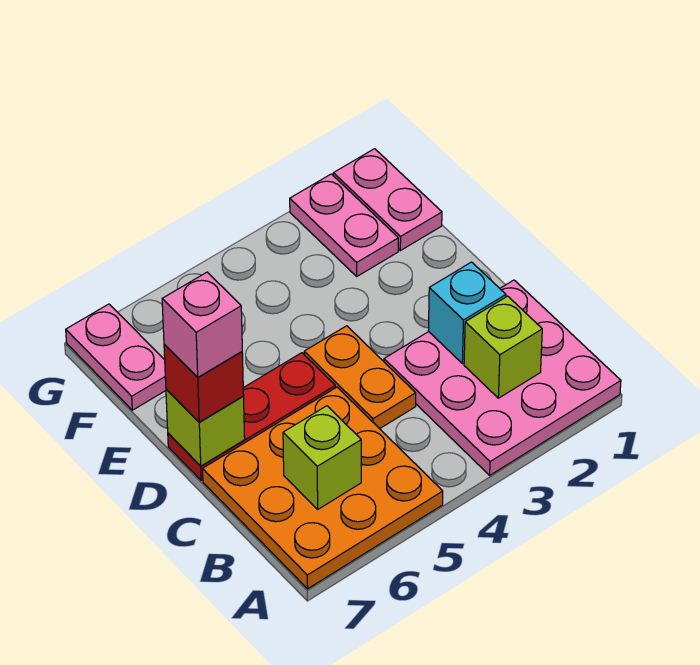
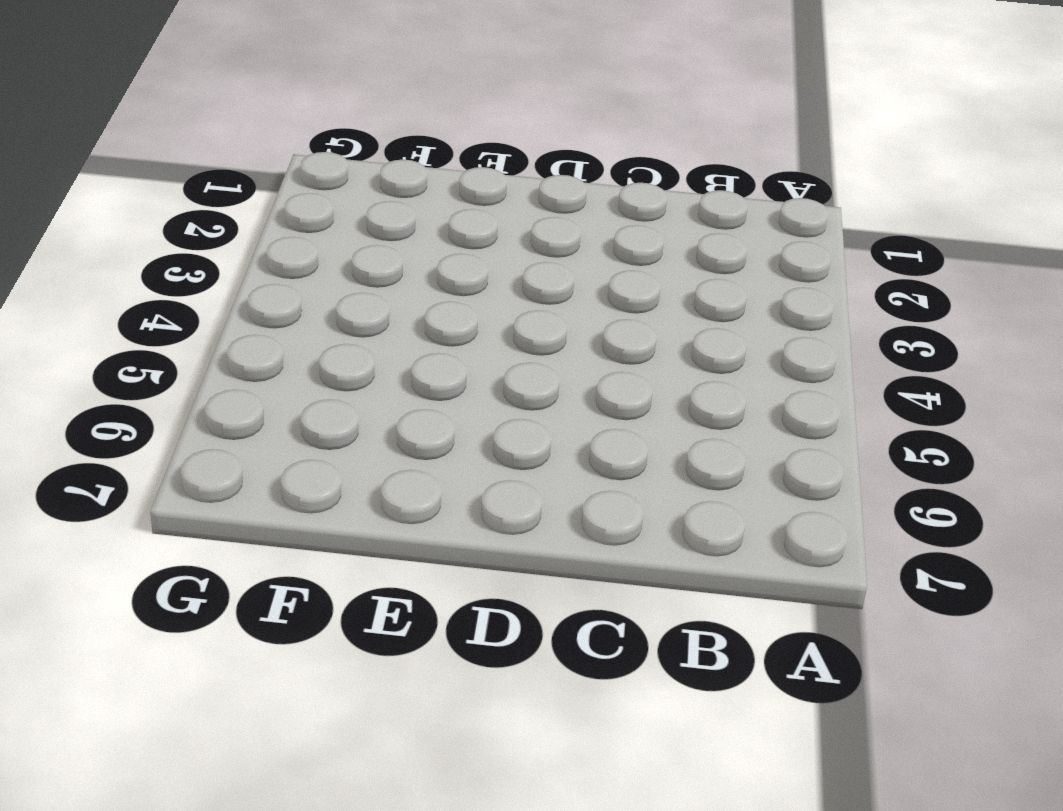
none -> pink 3x3 plate [384,280,621,475]
none -> orange 3x3 plate [203,387,443,589]
none -> orange 1x2 plate [304,326,416,429]

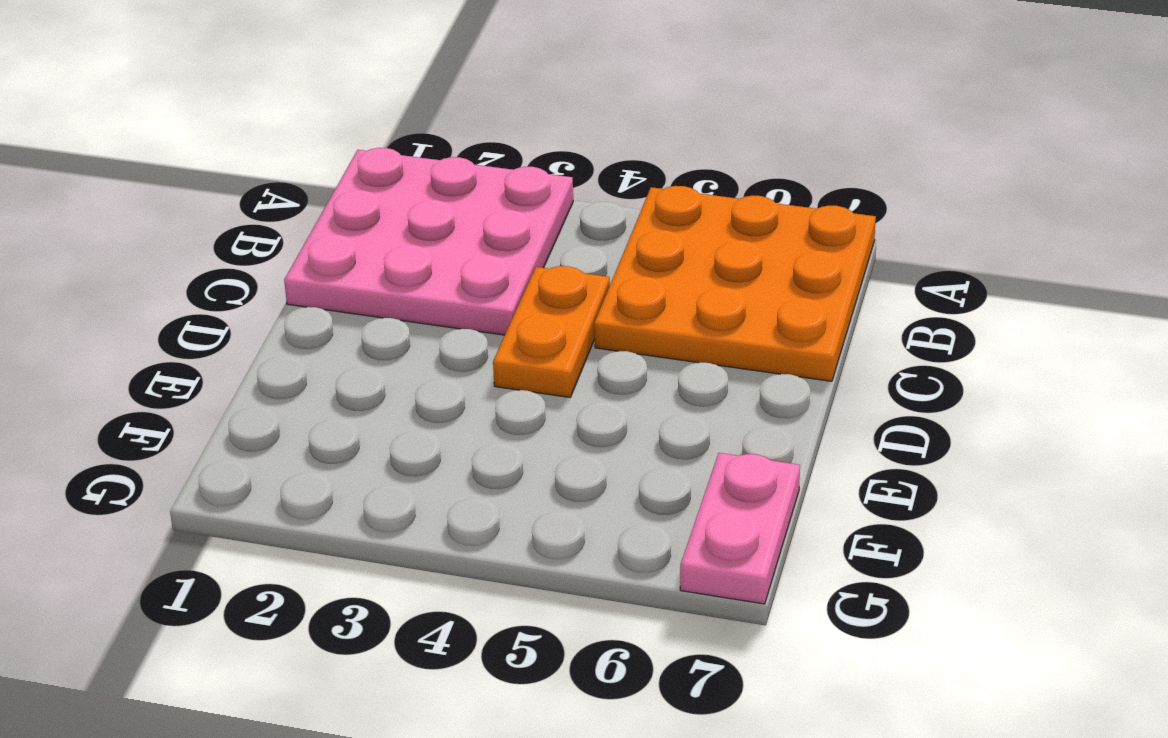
none -> red 1x3 plate [168,353,335,480]
none -> pink 1x2 plate [333,149,442,251]
none -> pink 1x2 plate [290,174,398,276]

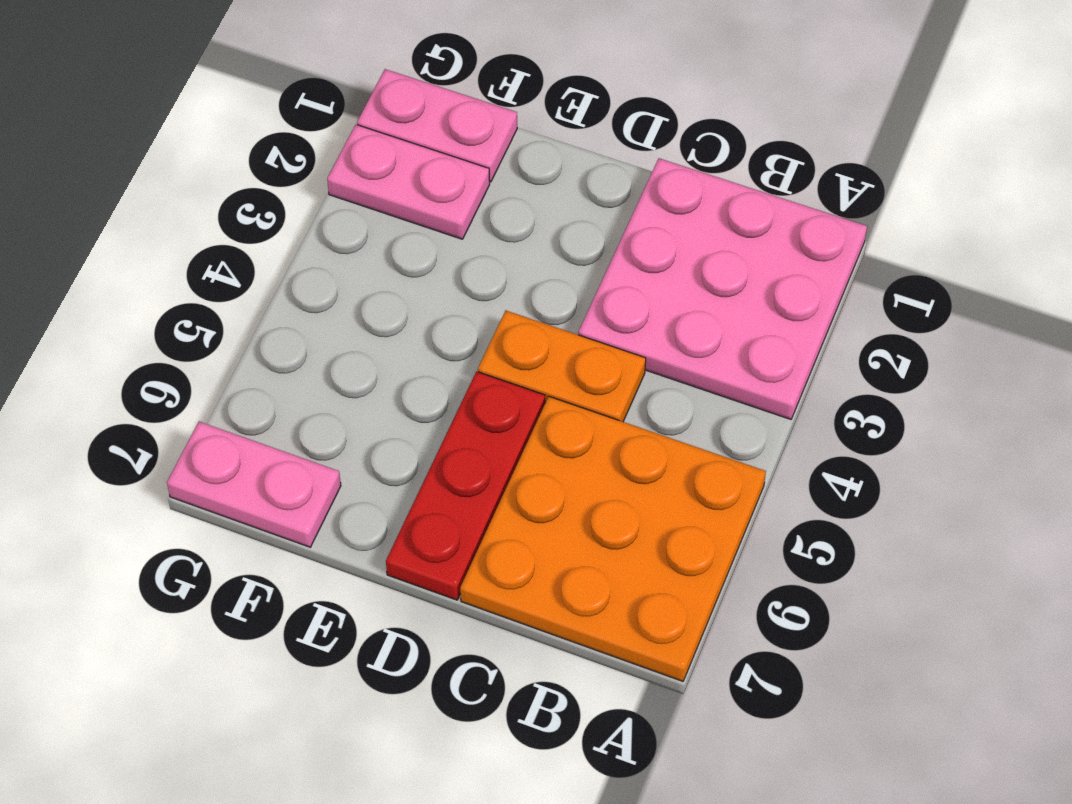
none -> lime 1x1 brick [464,296,542,398]
none -> lime 1x1 brick [283,406,361,509]
none -> cyan 1x1 brick [428,262,506,364]

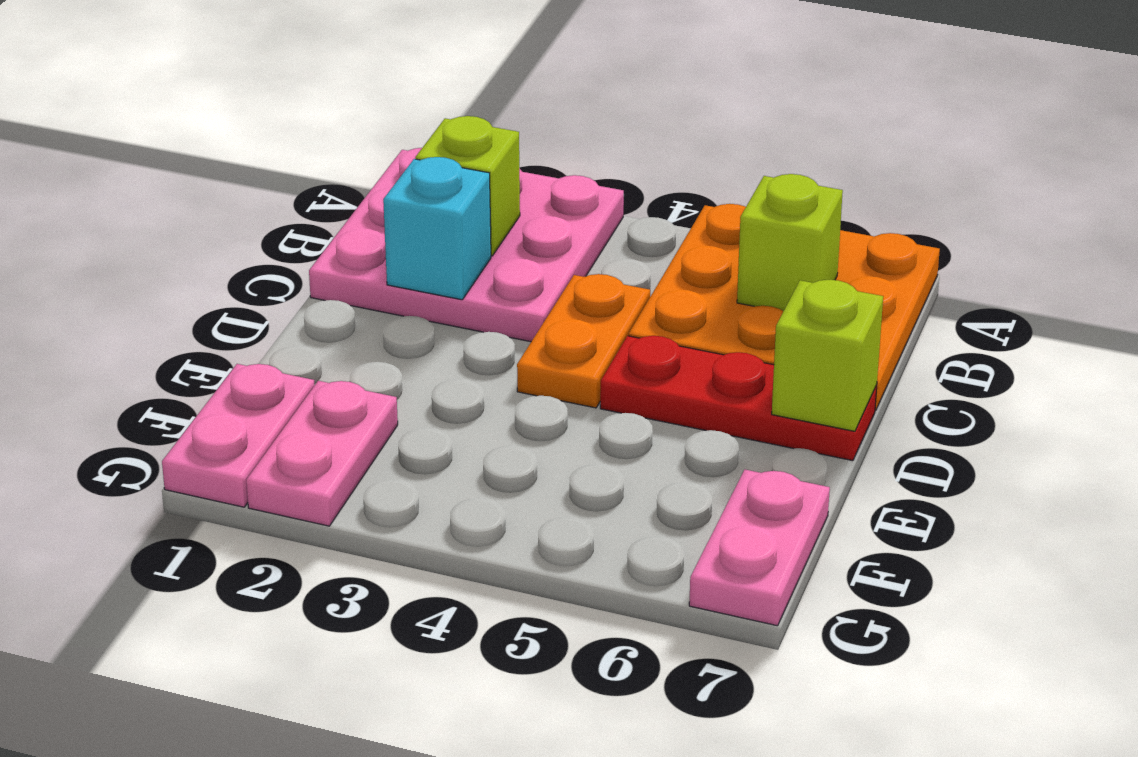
none -> red 1x1 brick [164,344,244,422]
none -> pink 1x1 brick [162,272,242,377]

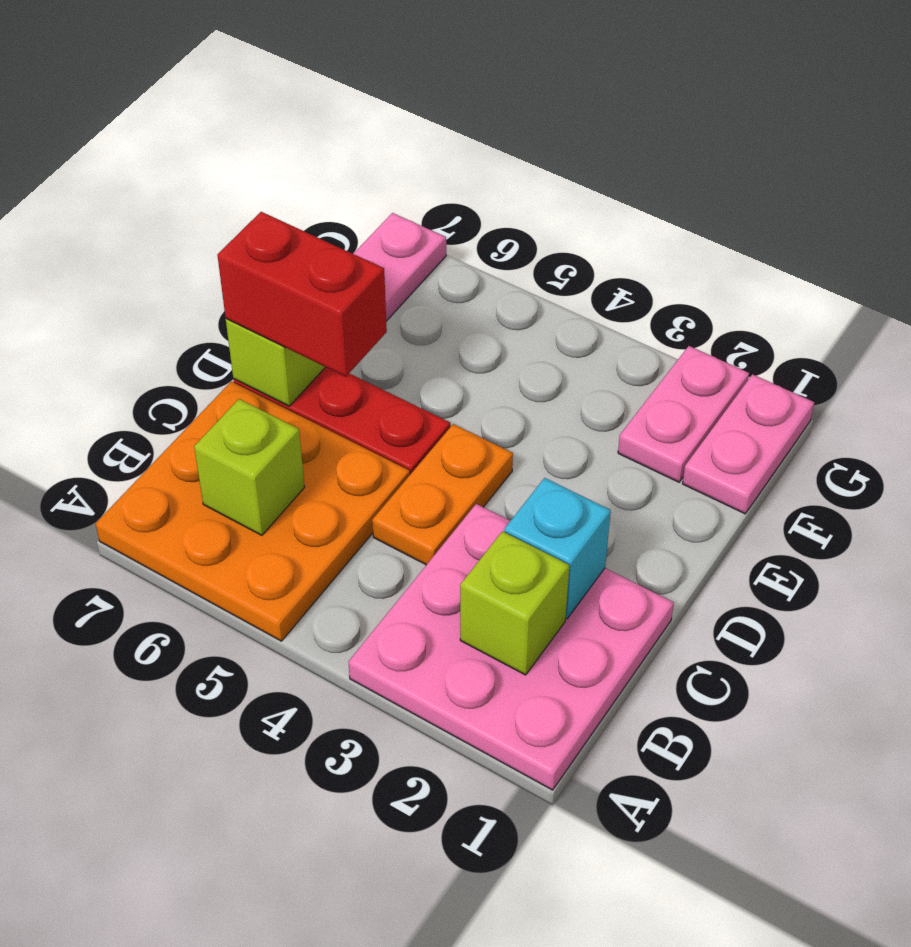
red 1x2 brick [217,212,387,377] -> red 1x1 brick [164,344,244,422]
none -> pink 1x1 brick [162,272,242,377]

